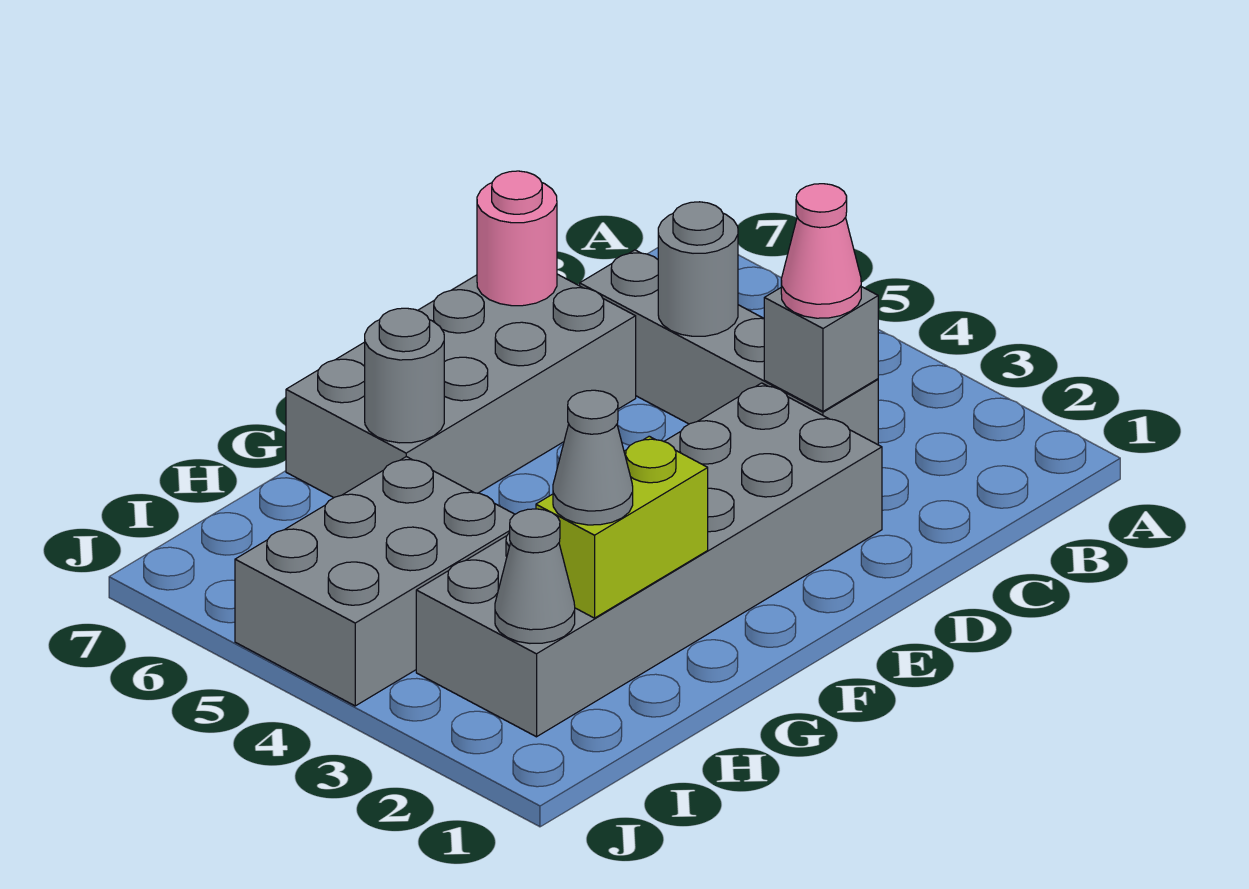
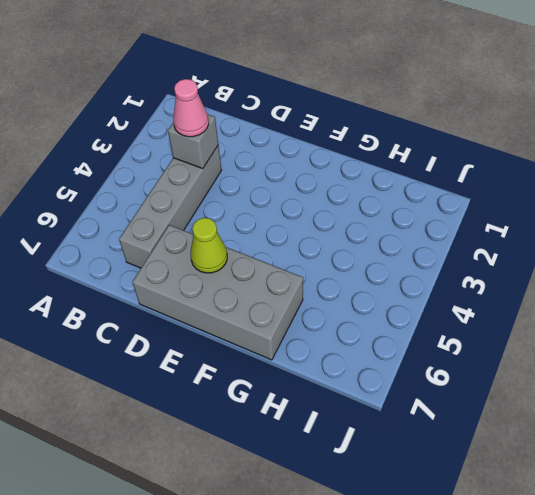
lime 1x1 cone [191,218,227,273] -> none
none -> grey 2x6 brick [416,383,882,737]
none -> grey 2x3 brick [235,457,515,706]
none -> grey 1x1 round brick [658,202,738,336]

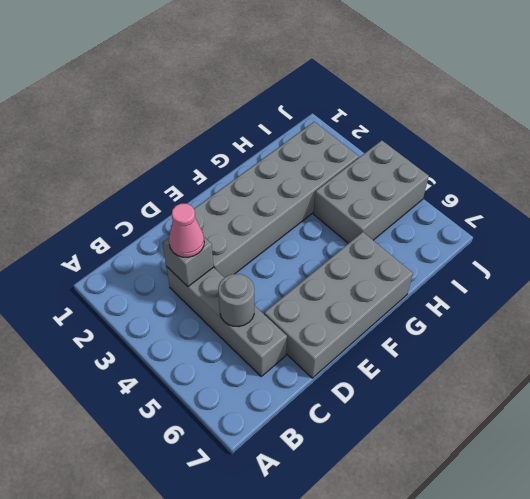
none -> pink 1x1 round brick [477,171,557,306]
none -> lime 1x2 brick [536,436,708,618]
none -> grey 1x1 round brick [365,308,444,443]

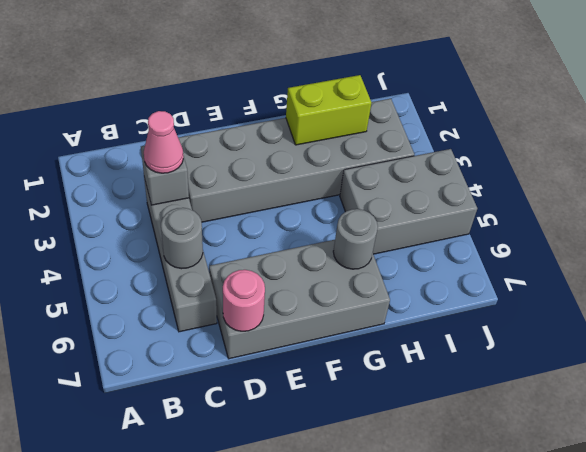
none -> grey 1x1 cone [495,509,575,643]
none -> grey 1x1 cone [553,390,633,525]

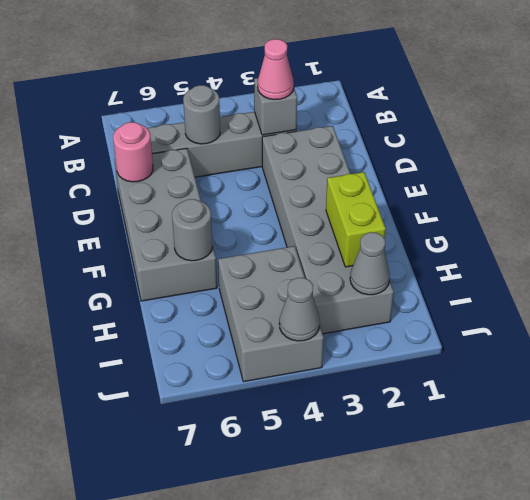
grey 1x1 cone [279,278,320,341] -> grey 1x1 cone moved to [553,390,633,525]

